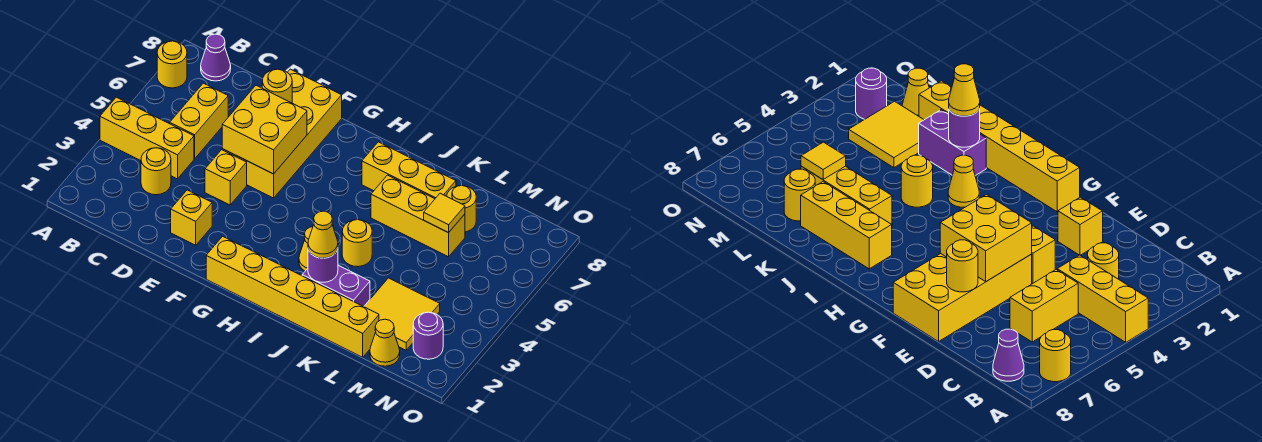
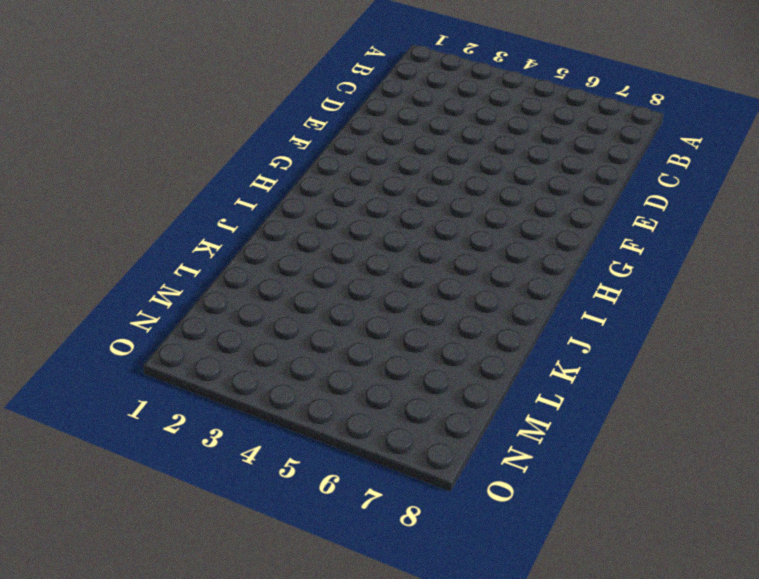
none -> yellow 1x3 brick [100,97,194,179]
none -> yellow 1x1 round brick [157,41,187,88]
none -> purple 1x1 cone [201,34,231,81]

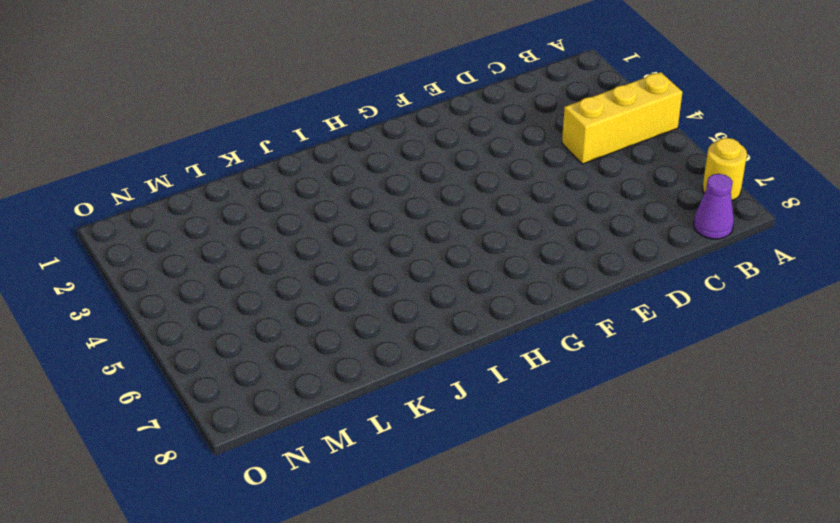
none -> yellow 1x1 round brick [141,148,171,195]
none -> yellow 1x2 brick [170,83,228,159]
none -> yellow 1x1 brick [171,190,212,245]

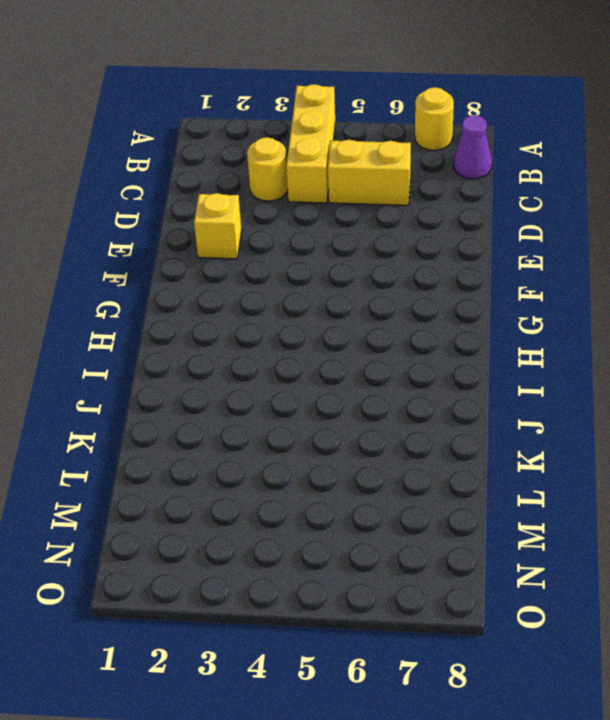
none -> yellow 1x1 brick [205,150,247,205]
none -> yellow 2x4 brick [222,69,342,198]
none -> yellow 1x6 brick [206,236,379,357]

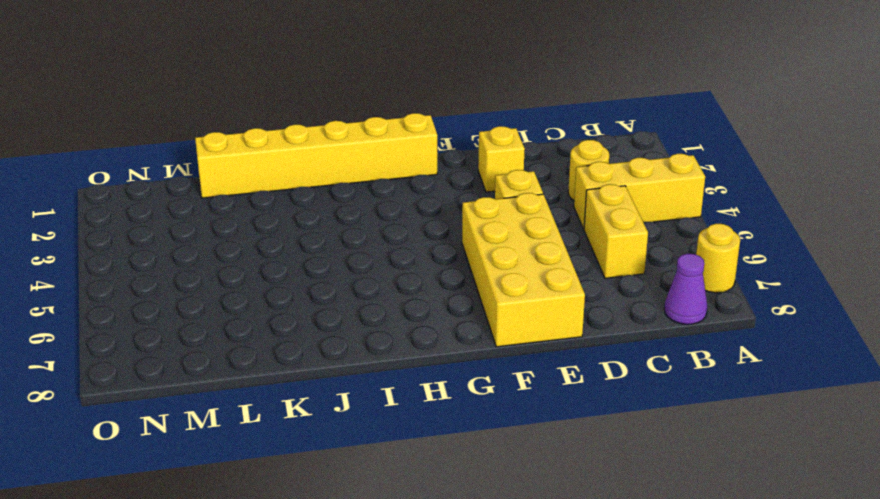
none -> yellow 1x1 cone [299,227,313,271]
none -> yellow 1x3 brick [362,142,456,199]
none -> purple 1x2 brick [302,265,370,307]

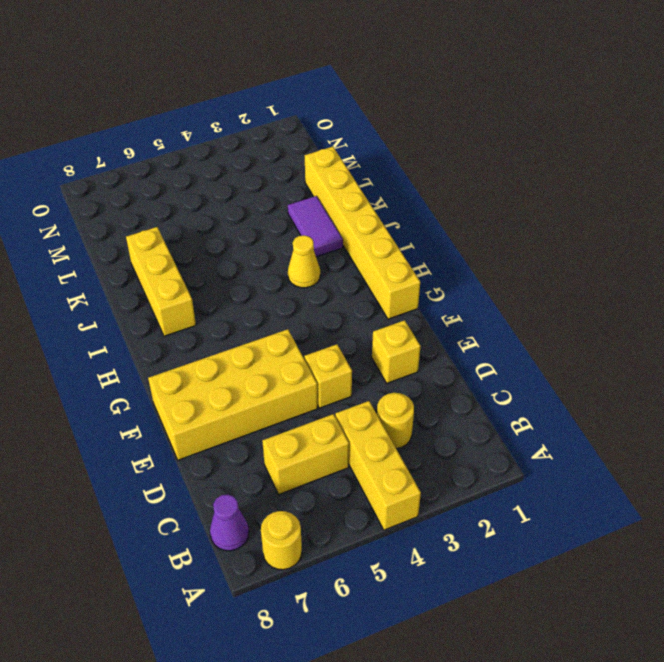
purple 1x2 tile [288,196,343,257] -> purple 1x2 brick [302,265,370,307]
none -> yellow 1x1 round brick [342,220,372,267]
none -> yellow 1x3 brick [371,175,465,257]
none -> yellow 2x2 tile [364,278,440,350]

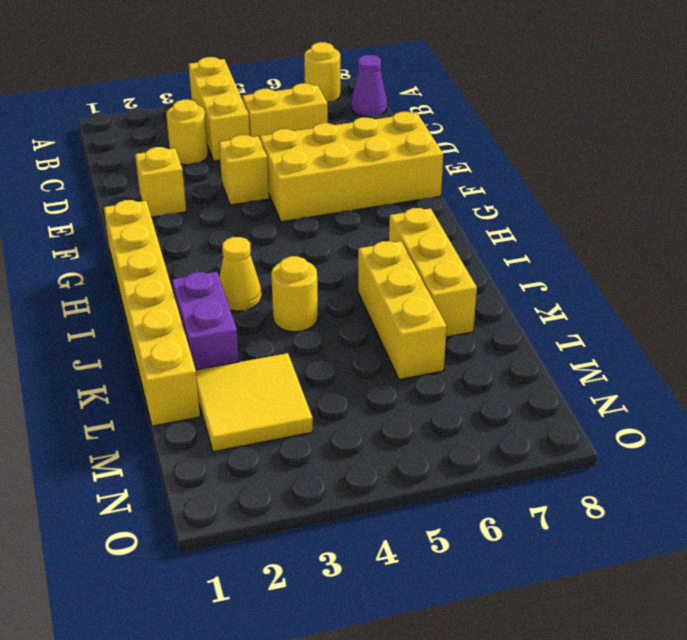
none -> yellow 1x1 round brick [447,185,476,232]
none -> yellow 1x1 cone [370,319,400,366]
none -> purple 1x1 round brick [413,312,443,359]

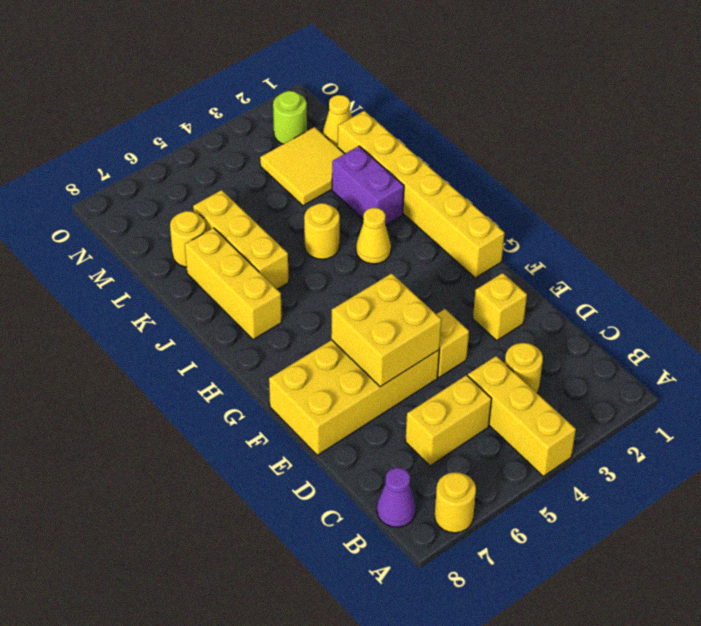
lime 1x1 round brick [273,91,307,144] -> purple 1x1 round brick [413,312,443,359]
none -> yellow 1x1 round brick [262,69,292,103]
none -> purple 1x1 round brick [308,249,338,282]
none -> yellow 1x1 tile [424,193,465,233]

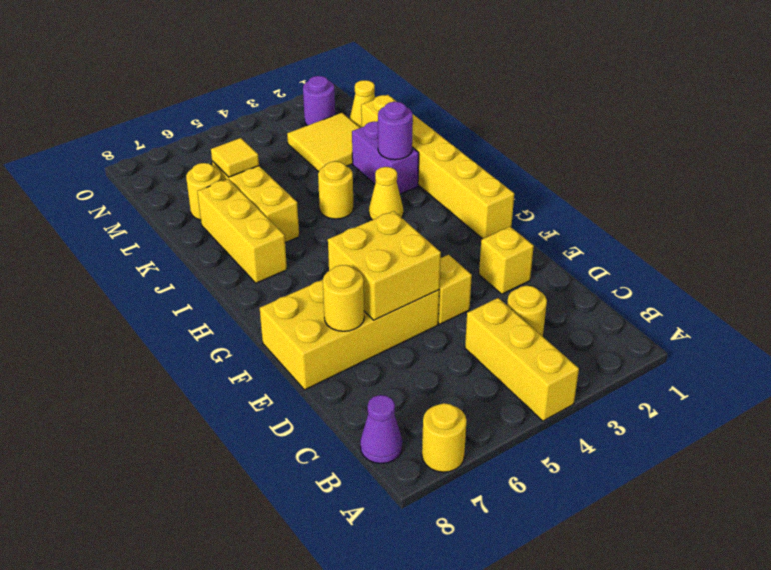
none -> yellow 1x2 brick [170,83,228,159]
none -> yellow 1x1 cone [308,211,338,258]

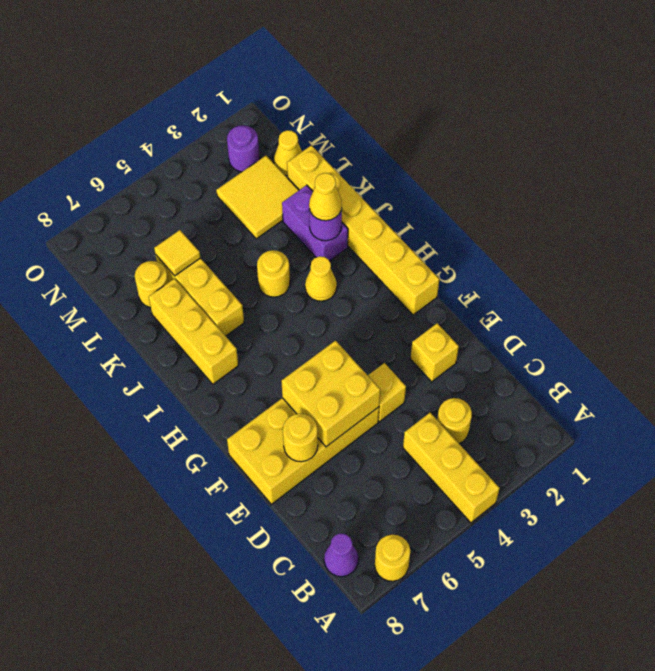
none -> yellow 1x2 brick [170,83,228,159]

